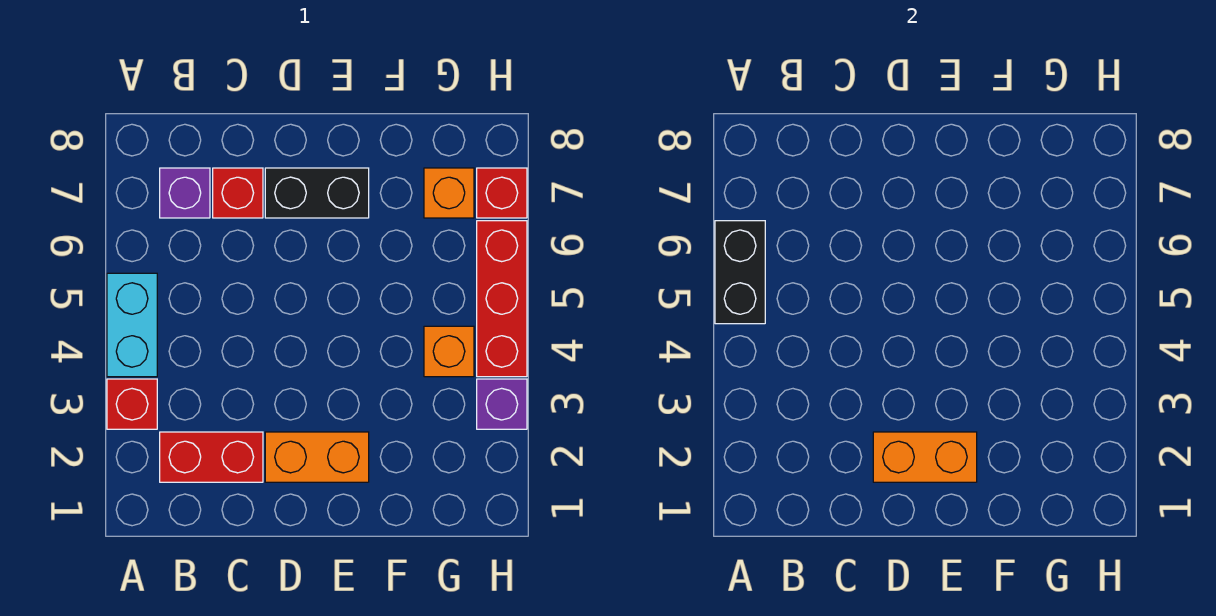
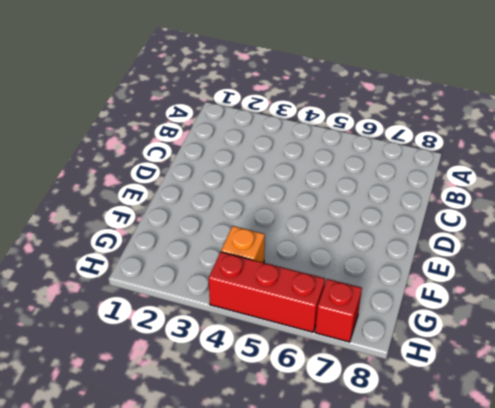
none -> red 1x1 brick [107,379,157,429]
none -> cyan 1x2 brick [107,273,157,377]
none -> red 1x2 brick [160,432,263,482]

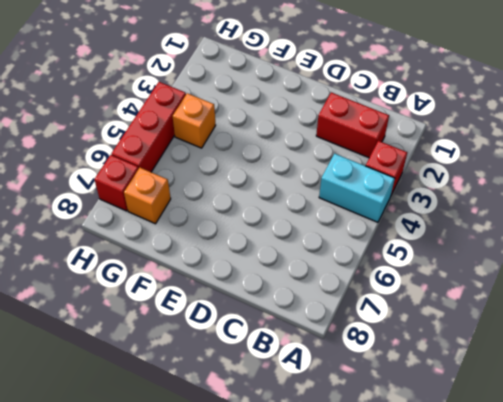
cyan 1x2 brick [319,154,395,222] -> cyan 1x2 brick turned to [107,273,157,377]
none -> purple 1x1 brick [160,168,210,218]
none -> red 1x1 brick [213,168,263,218]
none -> orange 1x2 brick [265,432,369,482]

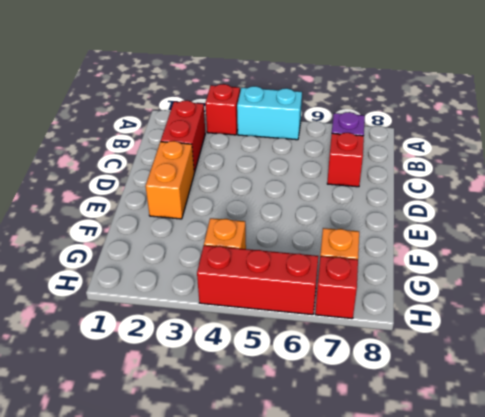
none -> black 1x2 brick [265,168,369,218]
none -> purple 1x1 brick [477,379,527,429]
none -> black 1x2 brick [715,221,765,324]

